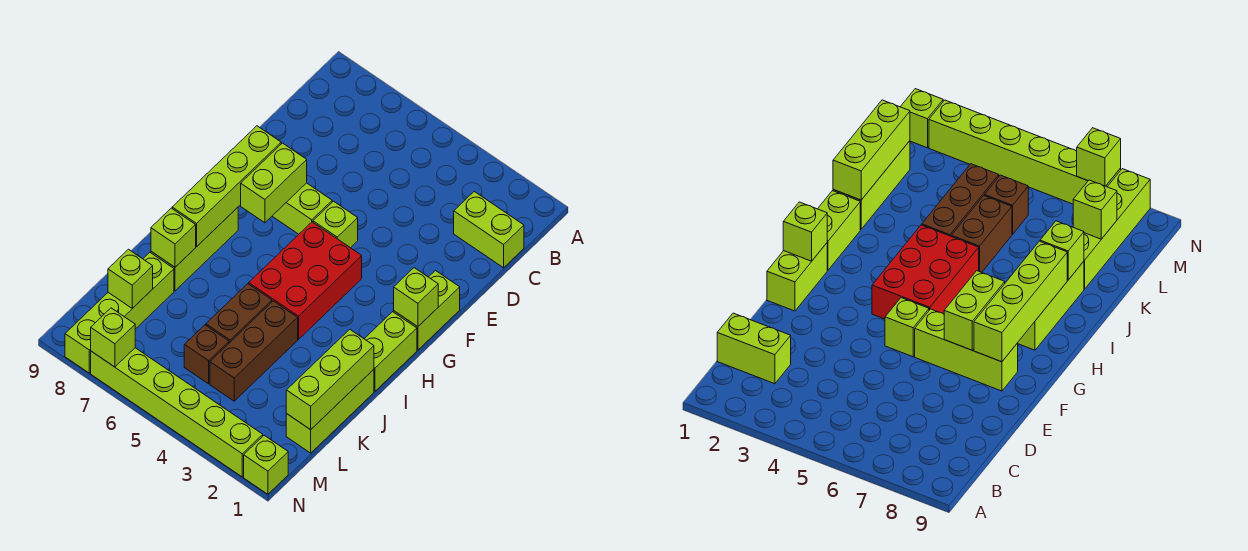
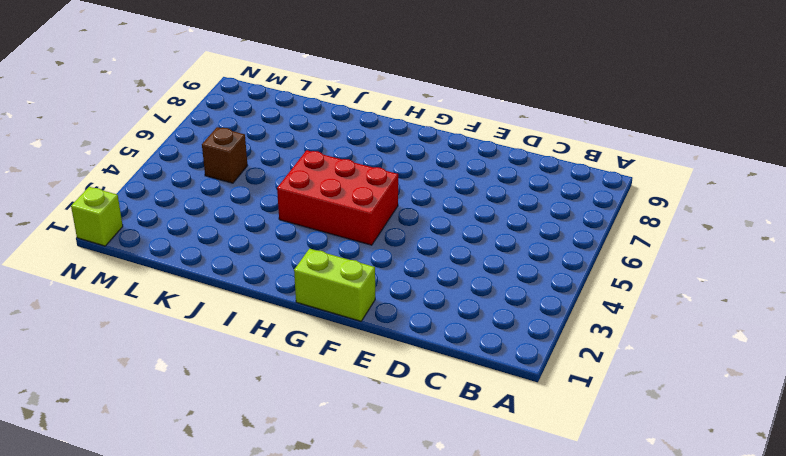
none -> lime 1x2 brick [454,191,524,268]
none -> lime 1x1 brick [313,201,358,248]
none -> lime 1x3 brick [272,183,332,234]

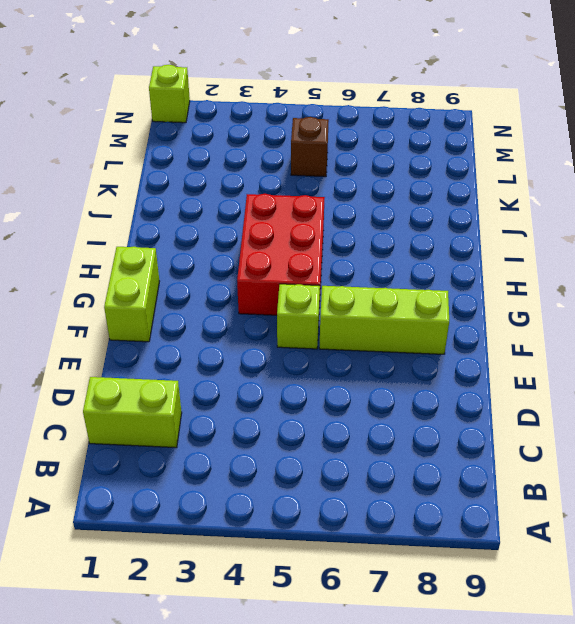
none -> lime 1x2 brick [365,312,417,391]
none -> lime 1x3 brick [151,207,238,291]
none -> lime 1x3 brick [286,369,374,453]

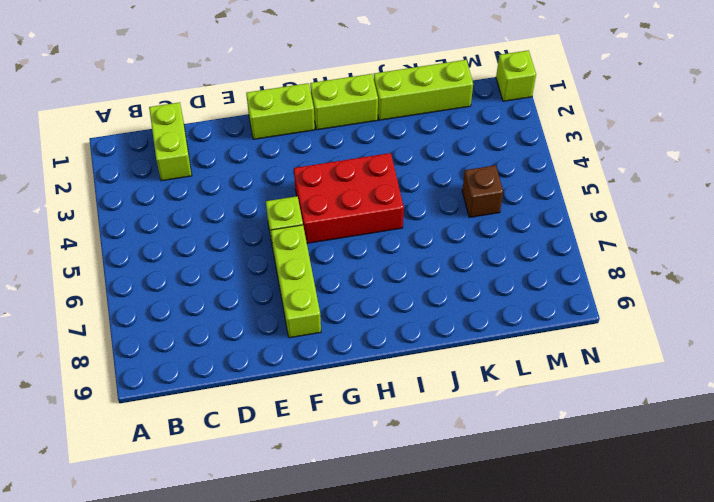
none -> lime 1x3 brick [151,207,238,291]
none -> brown 1x3 brick [210,301,298,401]
none -> brown 1x2 brick [206,284,272,343]

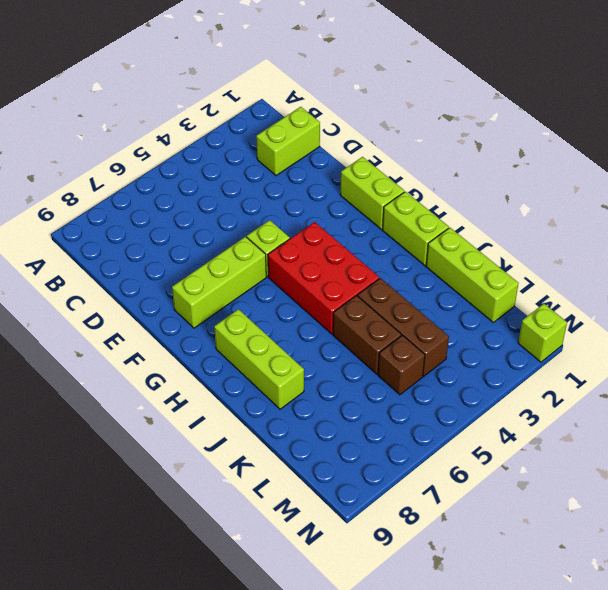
none -> lime 1x4 brick [65,253,174,373]
none -> lime 1x6 brick [91,348,263,477]
none -> lime 1x2 brick [241,143,307,223]

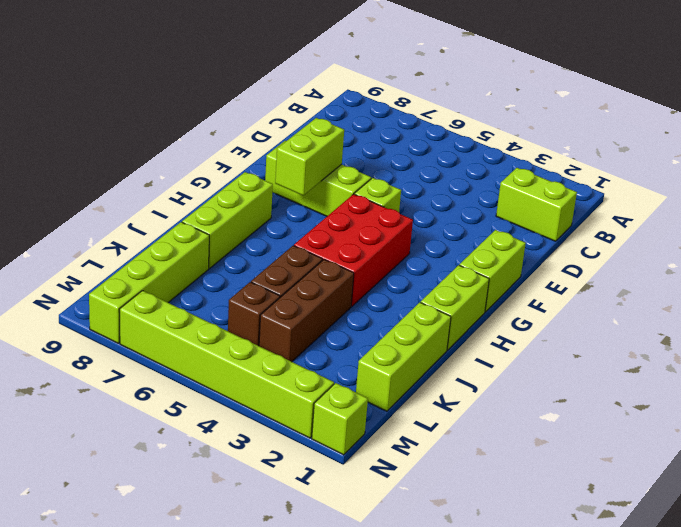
none -> lime 1x4 brick [172,126,281,247]
none -> lime 1x1 brick [394,268,438,327]
none -> lime 1x3 brick [286,329,374,430]

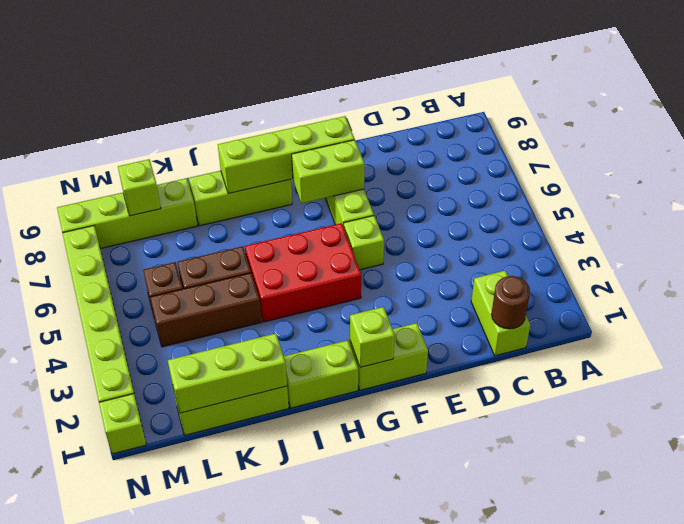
brown 1x1 round brick [491,276,530,329] -> none
none -> lime 1x1 brick [151,208,196,267]
none -> lime 1x1 brick [91,308,135,367]

